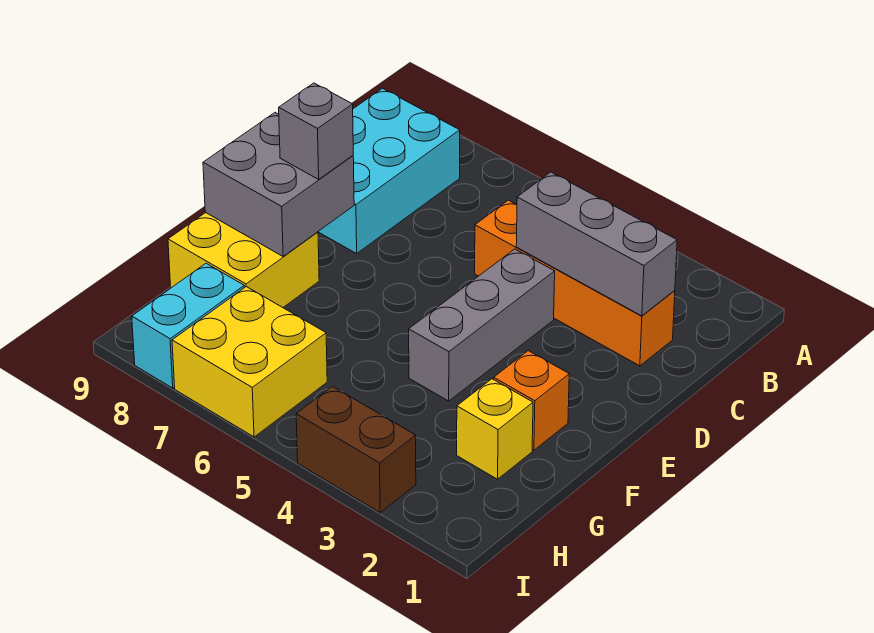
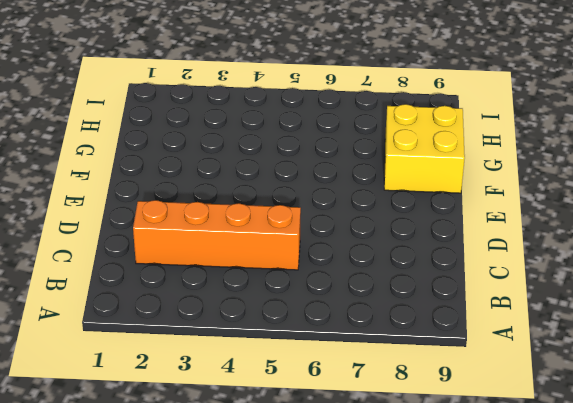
none -> cyan 2x3 brick [318,88,460,253]
none -> grey 1x3 brick [409,249,555,401]
none -> orange 1x1 brick [494,351,569,450]

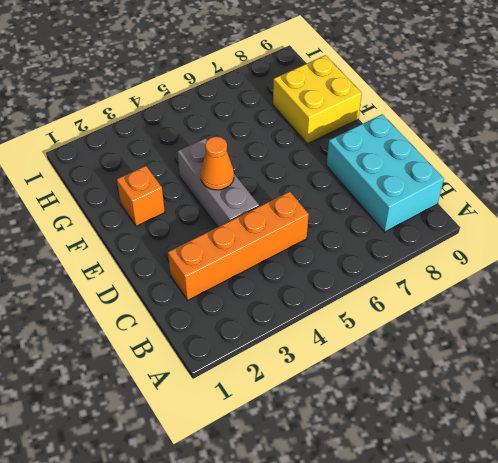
orange 1x1 cone [201,137,234,190] -> none
none -> yellow 1x1 brick [457,379,533,479]
none -> yellow 2x2 brick [172,287,327,437]
none -> cyan 1x2 brick [132,263,244,388]

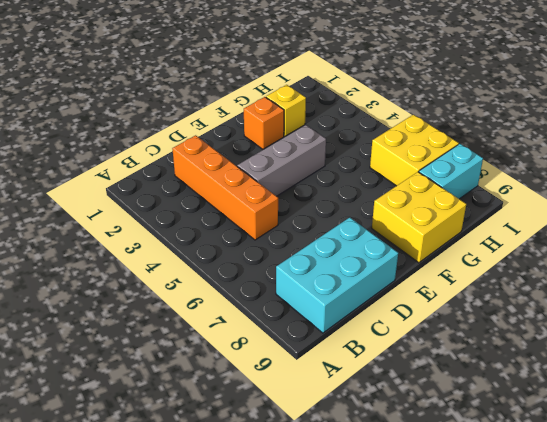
none -> brown 1x2 brick [296,387,416,513]
none -> grey 1x3 brick [516,172,677,316]
none -> grey 2x2 brick [203,113,354,257]

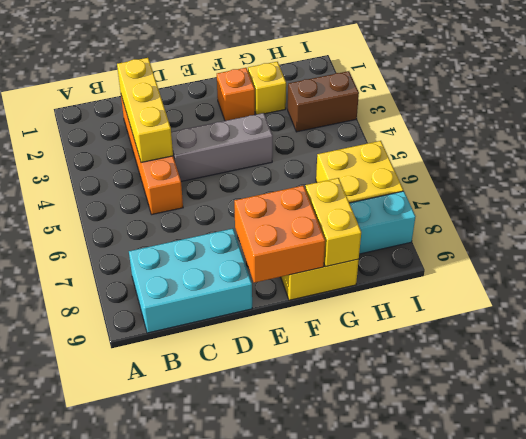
yellow 1x3 brick [117,58,173,162] -> grey 1x3 brick [516,172,677,316]
orange 2x2 brick [234,186,325,283] -> grey 2x2 brick [203,113,354,257]
yellow 1x2 brick [305,178,361,267] -> none
brown 1x2 brick [288,71,359,132] -> brown 1x2 brick turned to [296,387,416,513]
none -> grey 1x1 brick [279,83,353,179]

